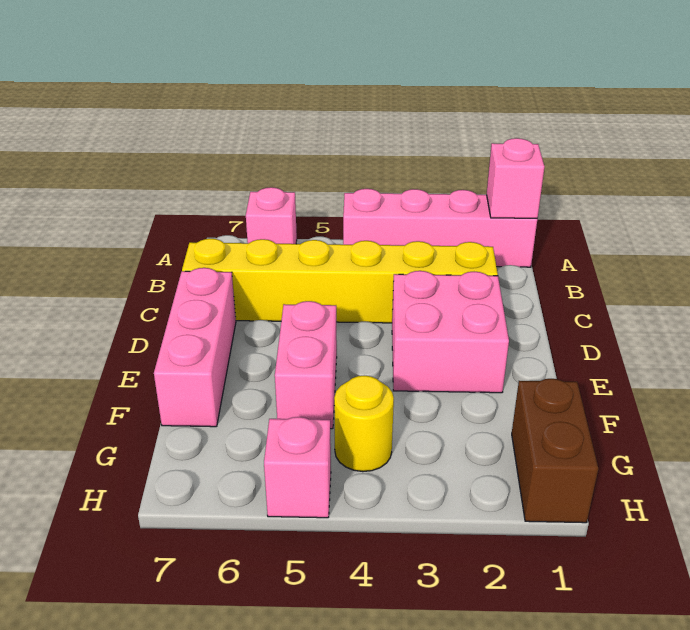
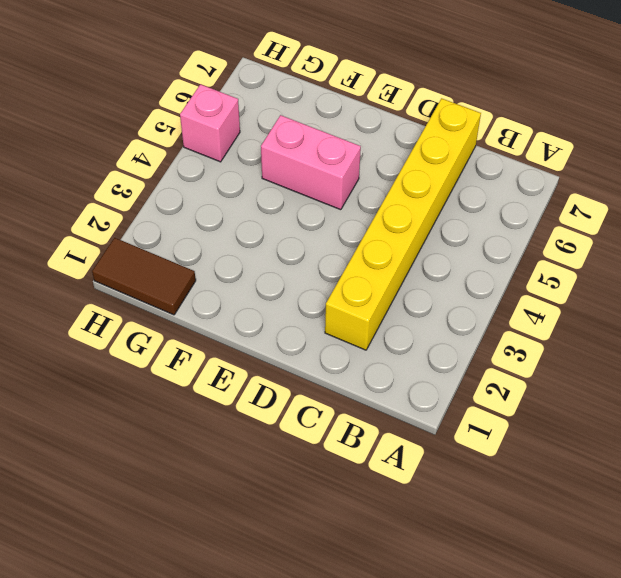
brown 1x2 tile [92,238,196,315] -> brown 1x2 brick [512,379,598,523]
none -> pink 1x4 brick [343,189,537,267]
none -> pink 1x1 brick [246,187,297,244]

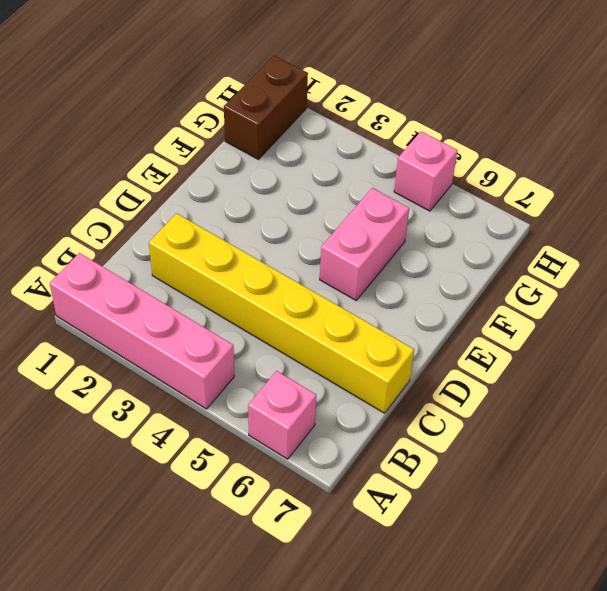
none -> pink 2x2 brick [392,271,509,393]
none -> pink 1x3 brick [154,268,236,427]

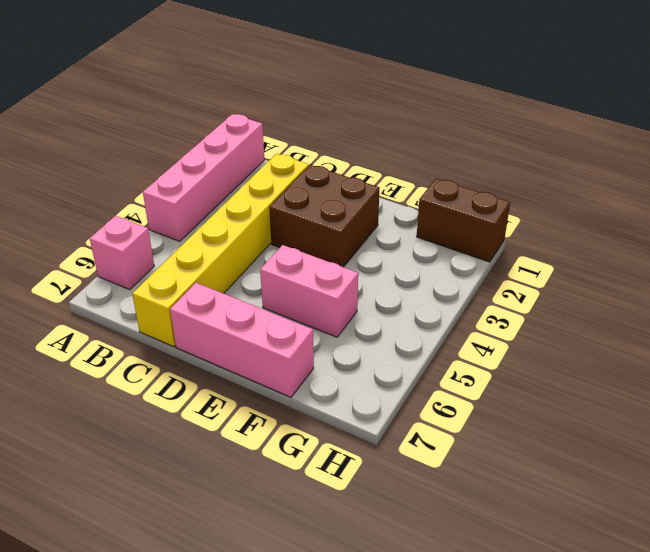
brown 2x2 brick [269,165,380,267] -> pink 2x2 brick [392,271,509,393]
none -> yellow 1x1 round brick [334,376,394,472]
none -> pink 1x1 brick [264,417,331,518]

